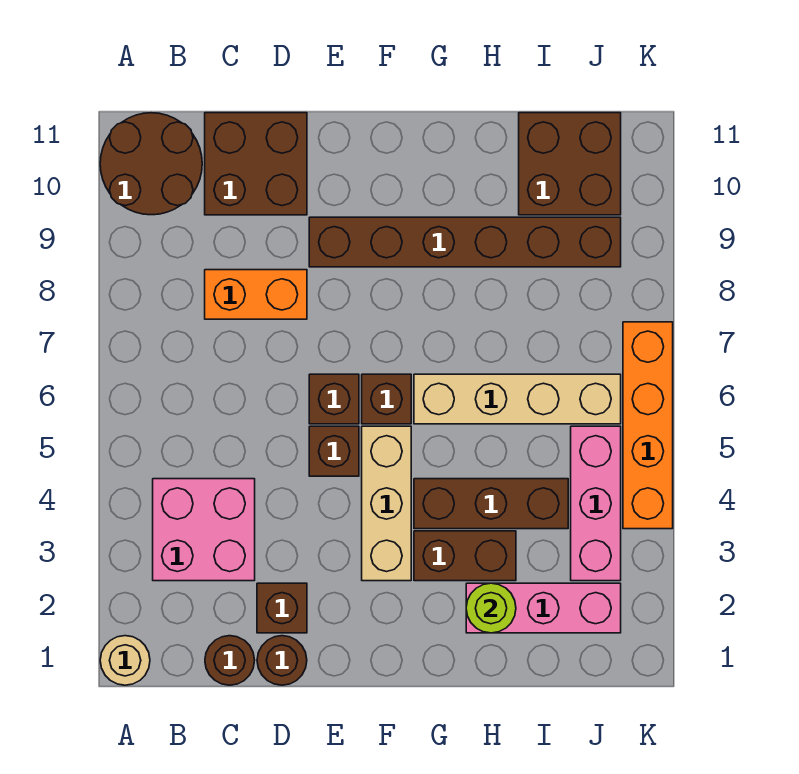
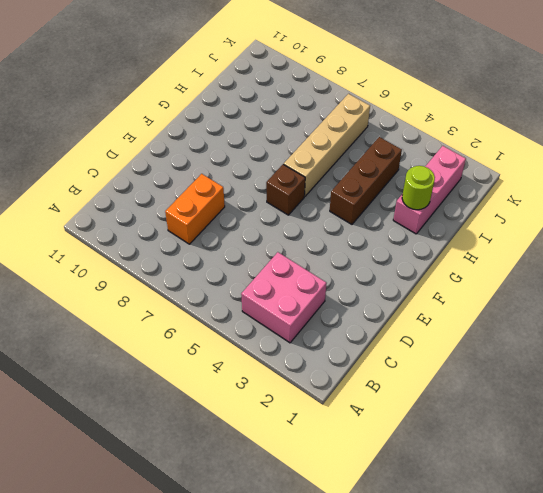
none -> tan 1x1 round brick [100,636,150,685]
none -> brown 2x2 round brick [100,113,202,215]
none -> brown 1x1 round brick [205,636,255,685]

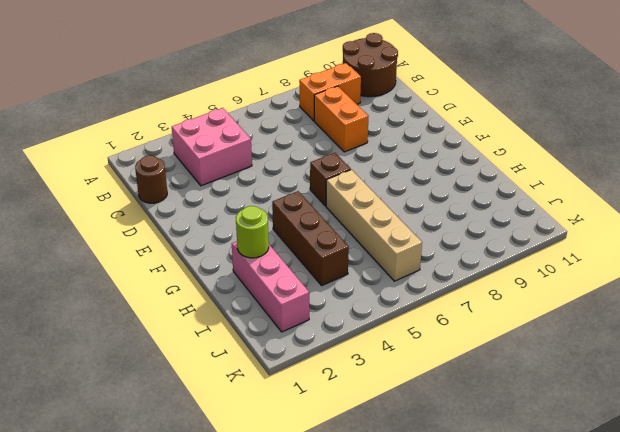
orange 1x2 brick [299,63,361,121] -> none
none -> tan 1x1 round brick [100,636,150,685]
none -> brown 2x2 brick [205,113,307,215]
none -> brown 1x1 round brick [257,636,307,685]

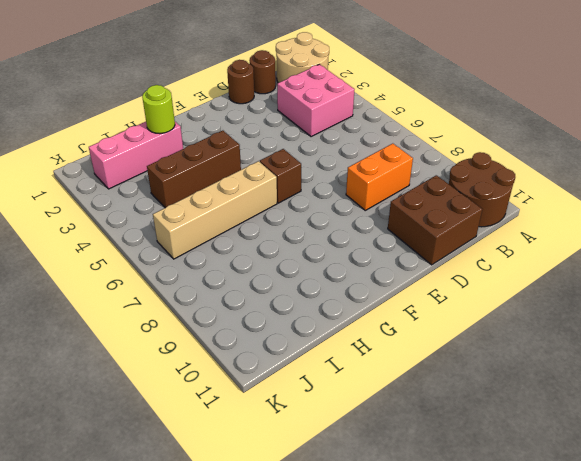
tan 2x2 round brick [276,32,329,83] -> tan 1x1 round brick [100,636,150,685]
none -> brown 1x1 brick [257,583,307,633]
none -> brown 1x1 brick [309,426,359,476]
none -> brown 1x1 brick [309,374,359,424]

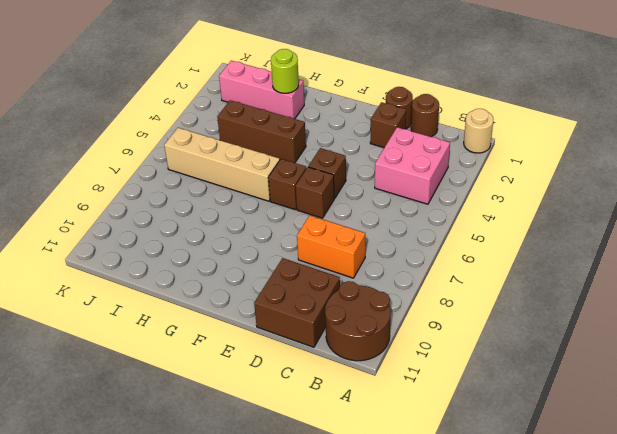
none -> brown 1x6 brick [309,217,621,267]
none -> tan 1x3 brick [362,426,411,581]
none -> brown 1x2 brick [414,531,516,581]

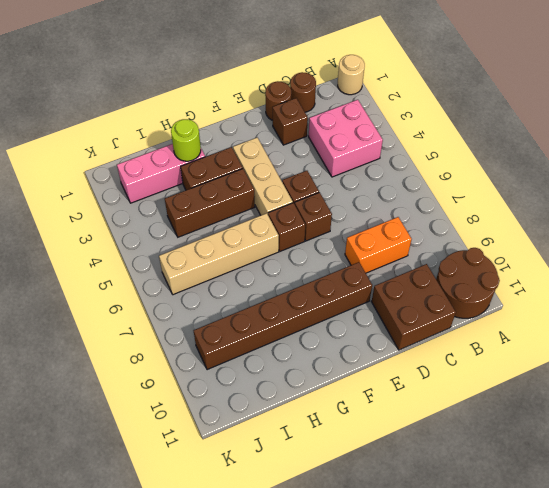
none -> brown 2x2 brick [519,113,621,215]
none -> pink 1x3 brick [571,426,621,581]
none -> orange 1x4 brick [623,322,673,529]

